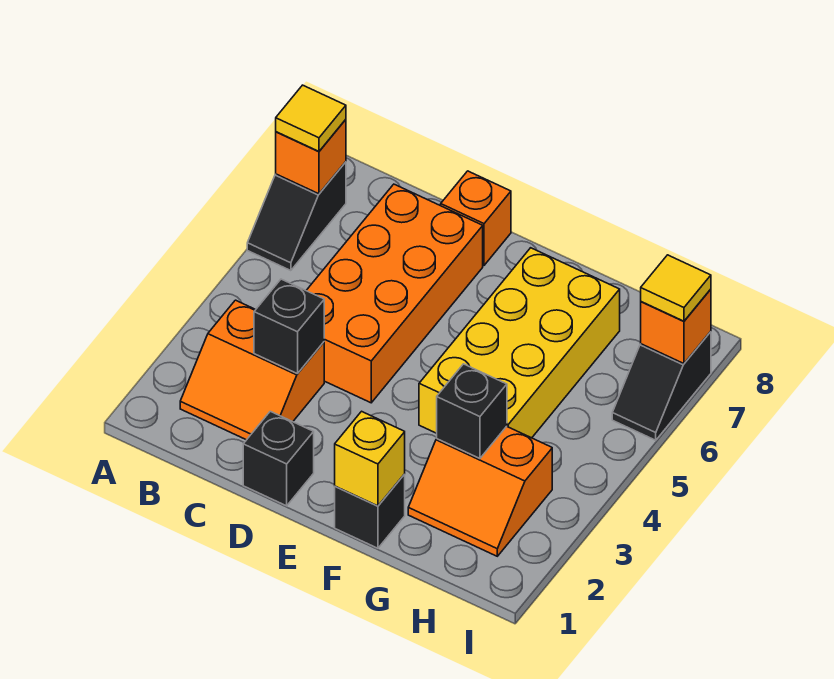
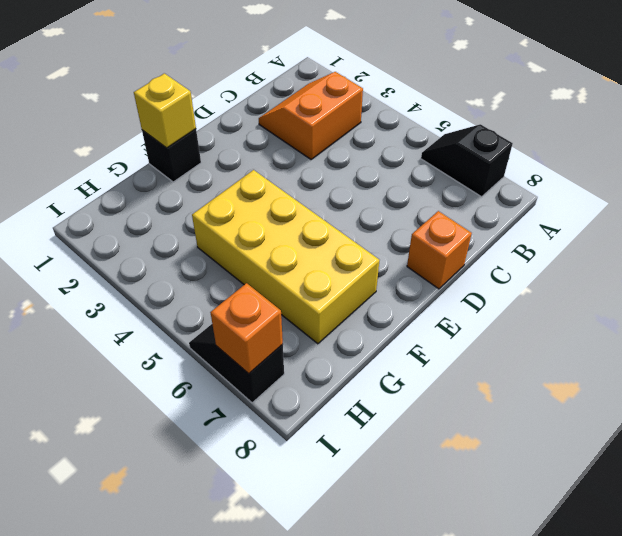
none -> orange 2x4 brick [306,184,483,403]
none -> black 1x1 brick [243,411,314,506]
none -> orange 2x2 slope [408,426,552,556]

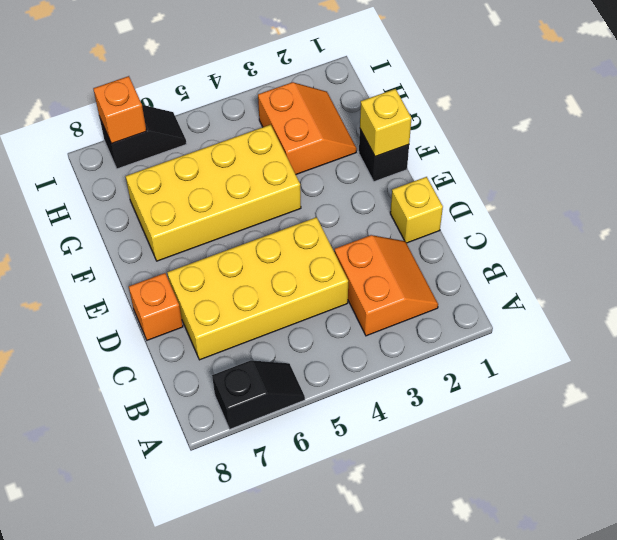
yellow 2x4 brick [167,217,348,360] -> orange 2x4 brick [306,184,483,403]
yellow 1x1 brick [390,177,443,243] -> black 1x1 brick [243,411,314,506]
none -> orange 1x1 brick [276,120,346,194]
none -> black 1x1 brick [254,279,324,374]
none -> black 1x1 brick [437,364,507,458]

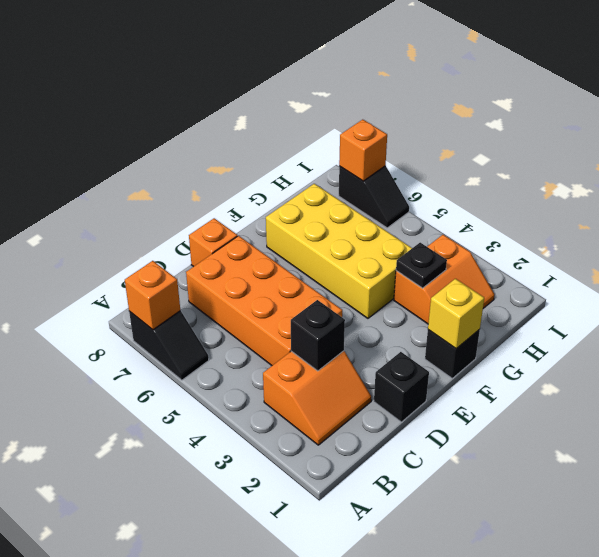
black 1x1 plate [396,243,447,288] -> black 1x1 brick [437,364,507,458]
none -> yellow 1x1 tile [276,85,346,152]
none -> yellow 1x1 tile [641,255,711,321]

